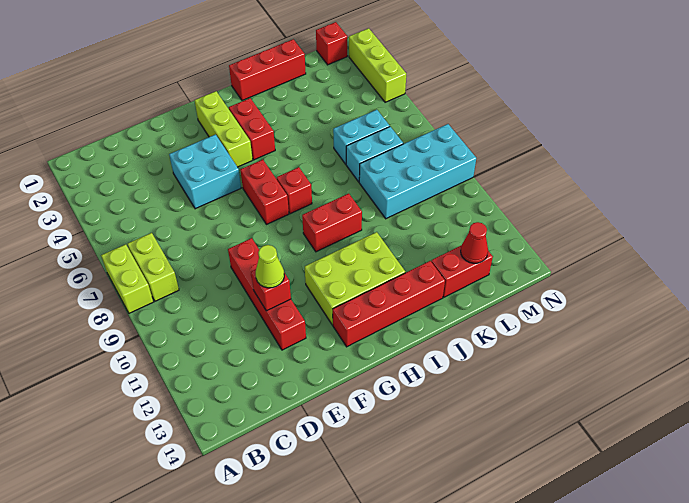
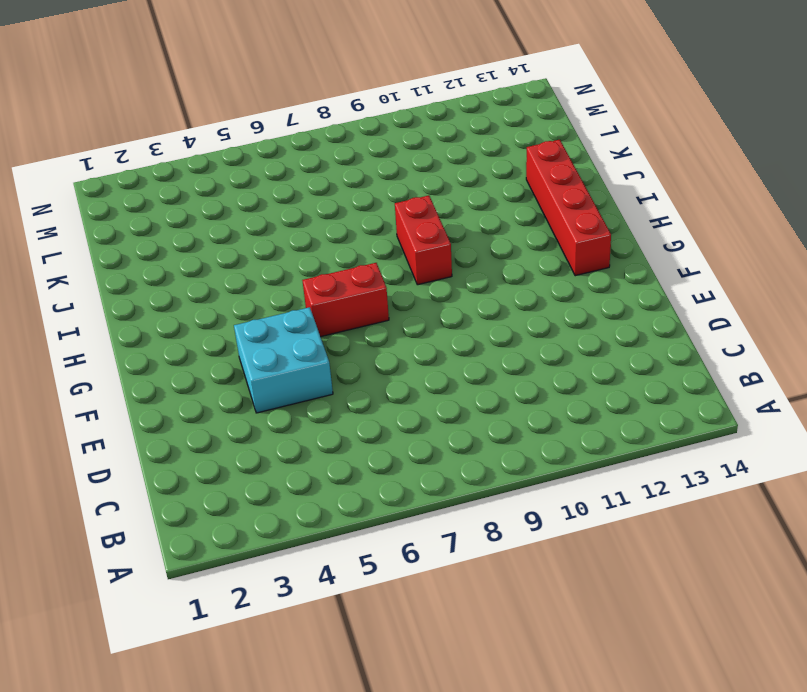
none -> lime 1x2 brick [101,244,153,313]
none -> lime 1x2 brick [128,233,179,301]
none -> red 1x4 brick [228,238,306,350]

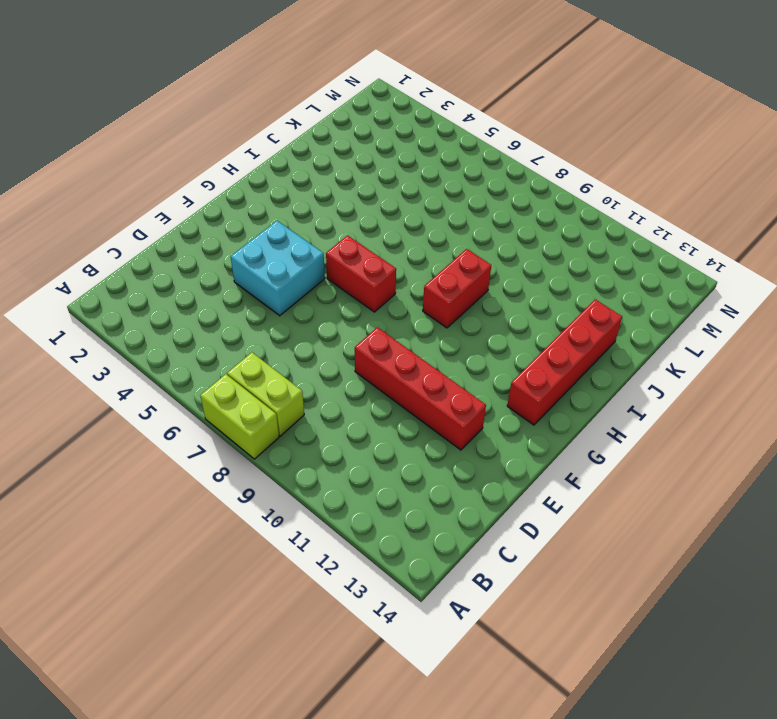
none -> lime 1x3 brick [195,91,253,167]
none -> lime 2x3 brick [305,232,405,325]
none -> red 1x2 brick [229,98,275,160]

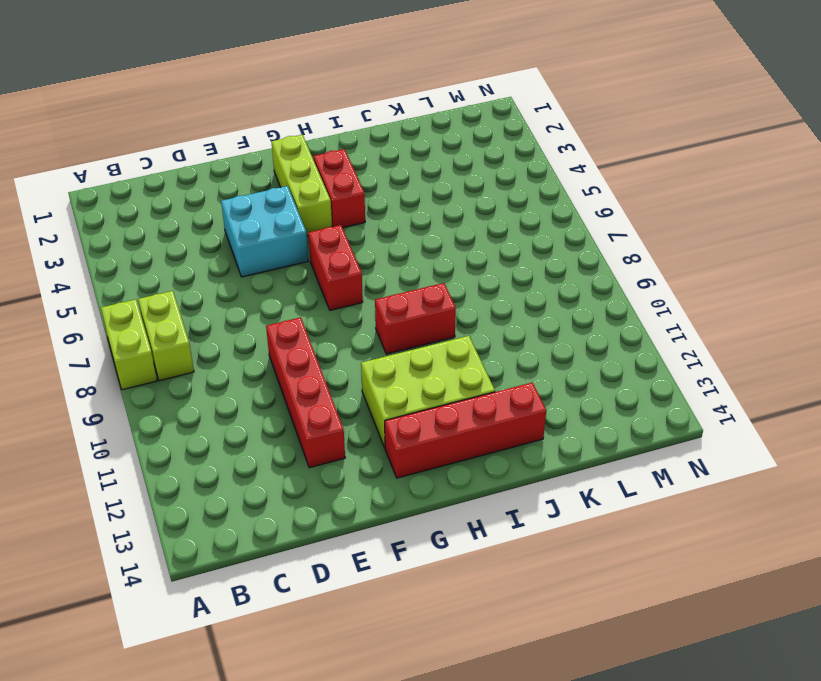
none -> red 1x1 brick [277,167,312,214]
none -> red 1x3 brick [229,39,306,101]
none -> cyan 1x2 brick [333,110,390,164]

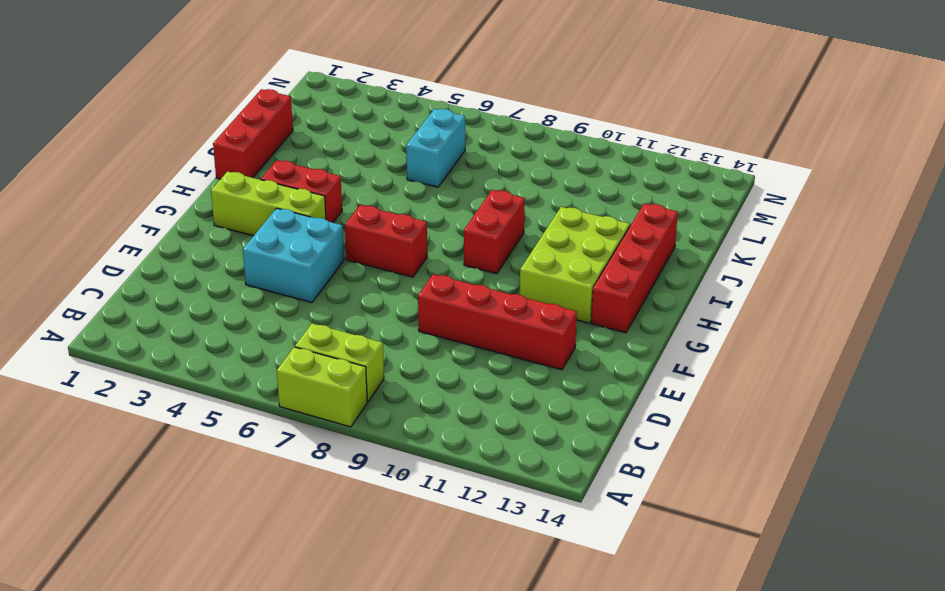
none -> red 1x1 brick [277,167,312,214]
none -> cyan 1x2 brick [346,127,403,182]
none -> cyan 2x4 brick [359,124,476,219]

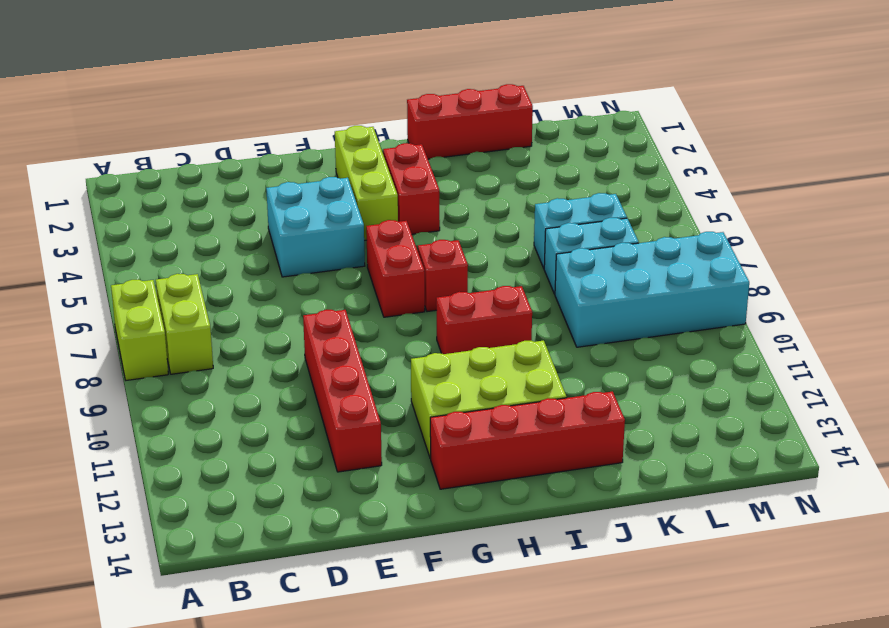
none -> red 1x2 brick [431,245,493,297]
none -> red 1x1 brick [316,22,347,65]
none -> lime 1x3 brick [349,28,406,102]

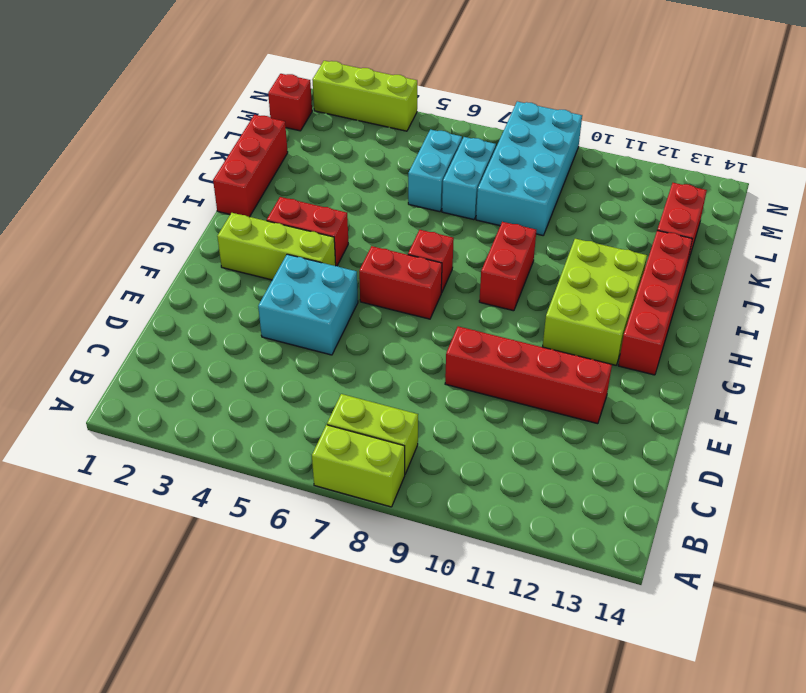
none -> red 1x1 brick [251,270,291,311]
none -> red 1x1 cone [461,222,488,263]
none -> lime 1x1 cone [256,245,284,288]

